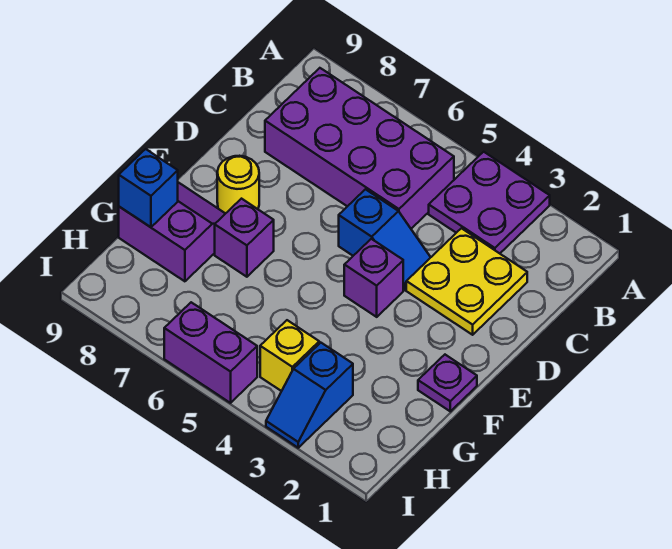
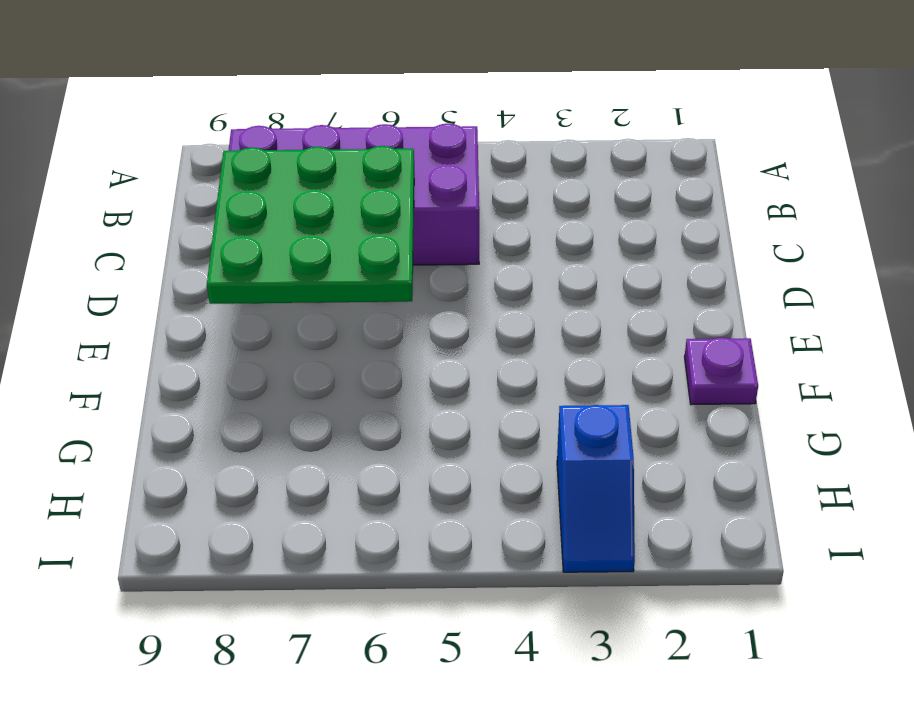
green 3x3 plate [207,146,414,304] -> none
none -> purple 2x2 plate [429,152,550,253]
none -> yellow 2x2 plate [406,228,527,335]
none -> blue 1x2 slope [339,189,431,290]

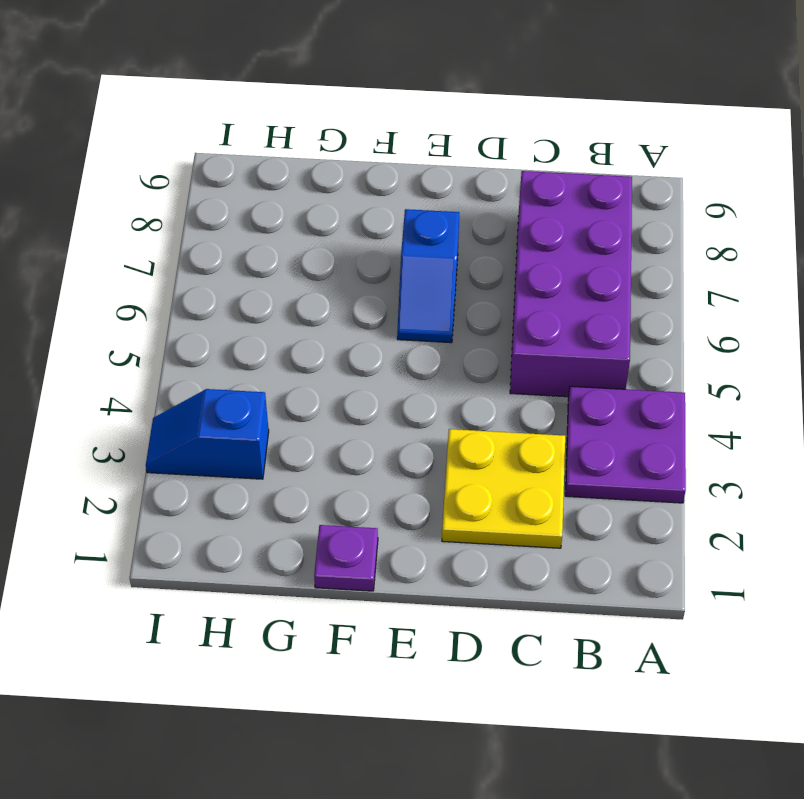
blue 1x2 slope [397,209,459,343] -> blue 1x2 slope moved to [339,189,431,290]
none -> purple 1x1 brick [344,239,403,317]
none -> yellow 1x1 round brick [217,156,259,214]
none -> purple 1x1 brick [215,199,274,277]

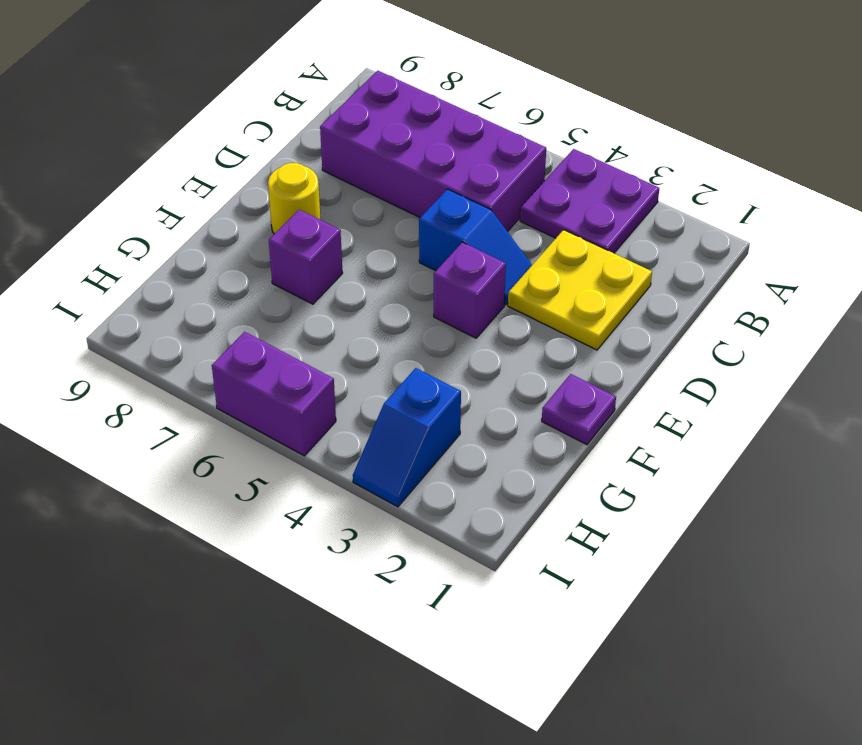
none -> purple 2x2 slope [119,182,225,281]
none -> yellow 1x1 brick [260,320,319,391]
none -> blue 1x1 brick [119,149,178,227]

